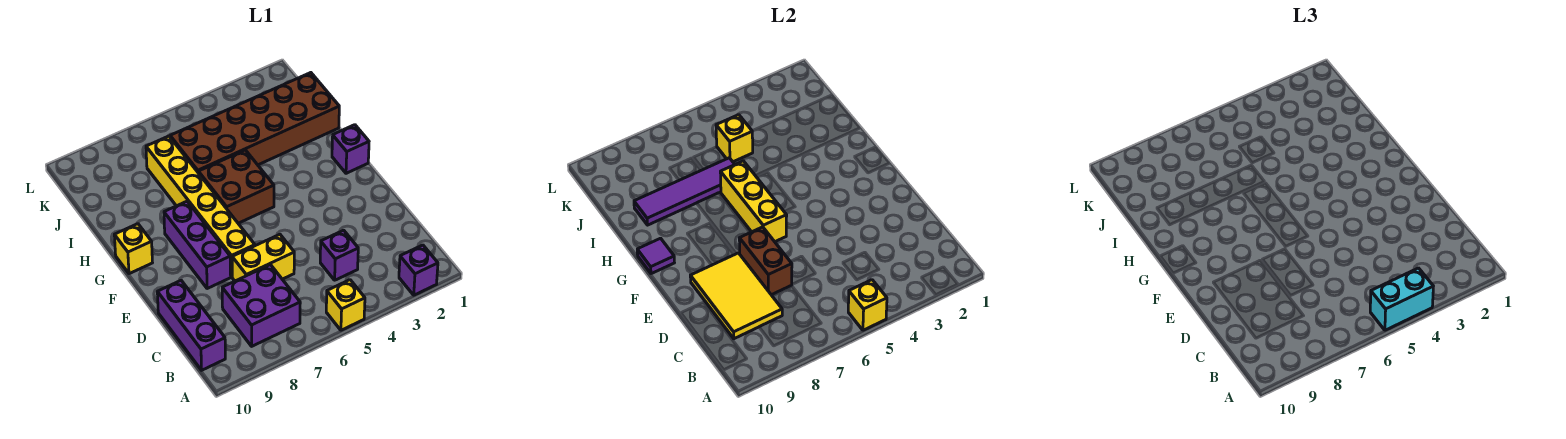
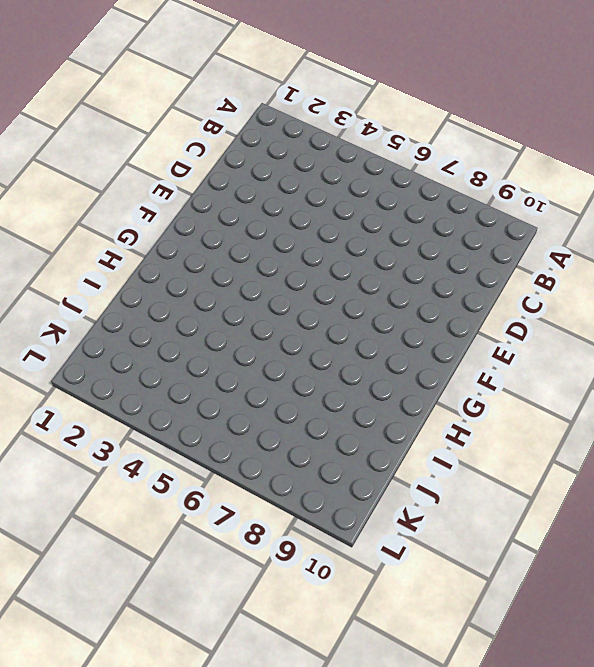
none -> purple 1x1 brick [399,245,438,295]
none -> yellow 1x1 brick [326,280,365,330]
none -> purple 2x2 brick [222,265,300,346]

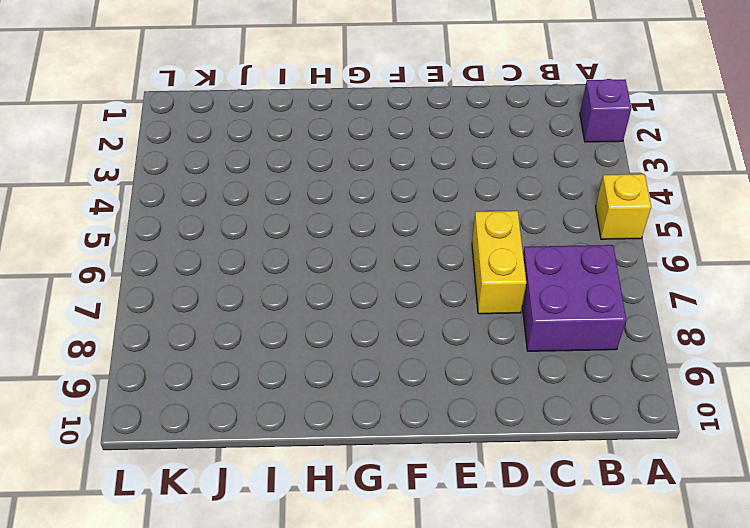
none -> purple 1x3 brick [157,281,225,370]
none -> purple 1x1 brick [320,230,358,280]
none -> yellow 1x6 brick [146,136,255,277]

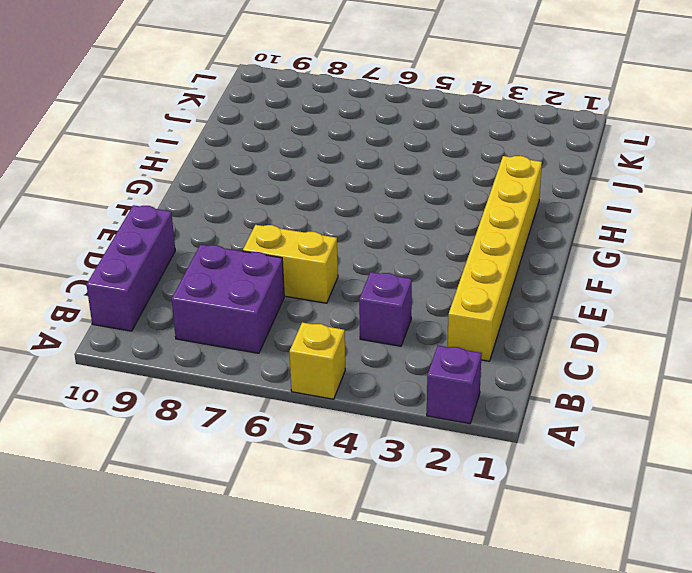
yellow 1x6 brick [448,156,542,361] -> yellow 1x6 brick moved to [146,136,255,277]
none -> purple 1x3 brick [164,201,231,289]
none -> purple 1x1 brick [332,125,369,173]
none -> brown 2x2 brick [198,150,274,223]

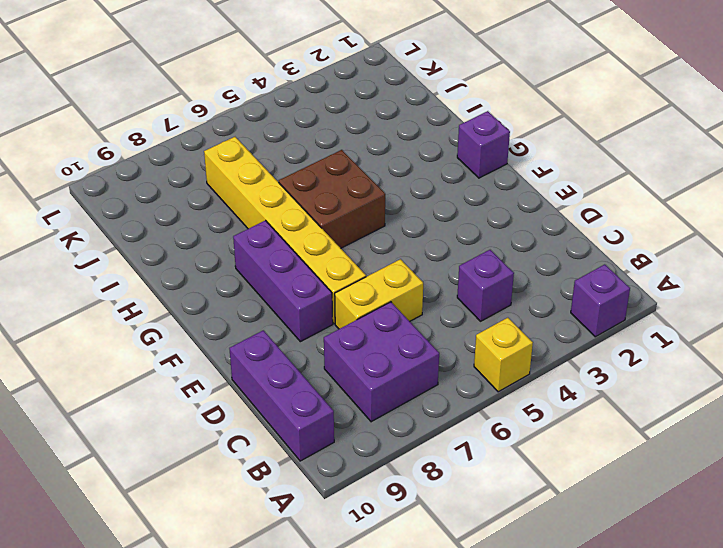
none -> yellow 1x1 brick [114,224,152,274]
none -> brown 2x6 brick [170,73,339,172]
none -> yellow 1x1 brick [848,280,887,330]

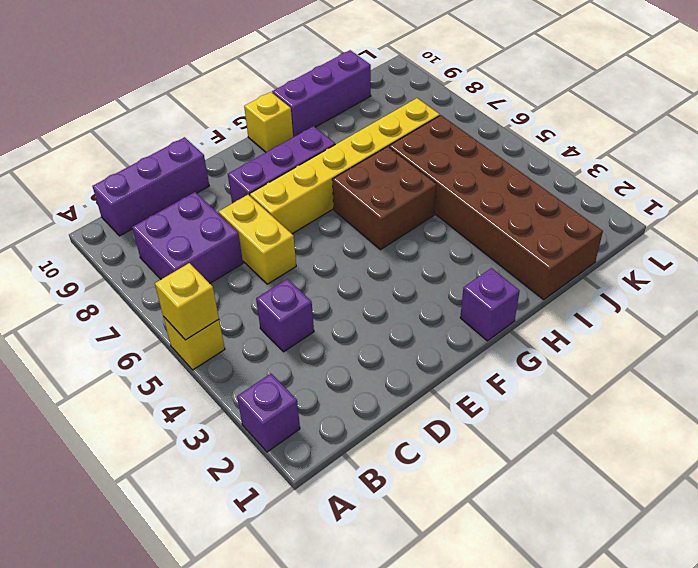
purple 1x3 brick [272,50,371,137] -> none
none -> yellow 2x3 tile [690,253,782,339]
none -> brown 1x2 brick [739,227,792,295]
none -> yellow 1x3 brick [720,161,787,242]

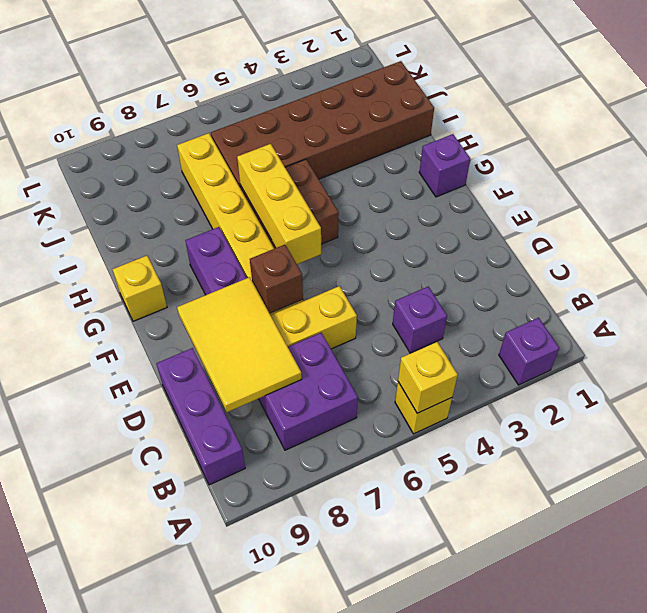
brown 1x1 brick [250,245,303,313] -> brown 1x2 brick [739,227,792,295]
none -> purple 1x1 tile [637,238,674,274]
none -> purple 1x4 tile [634,158,735,225]
none -> yellow 1x1 brick [716,115,753,162]

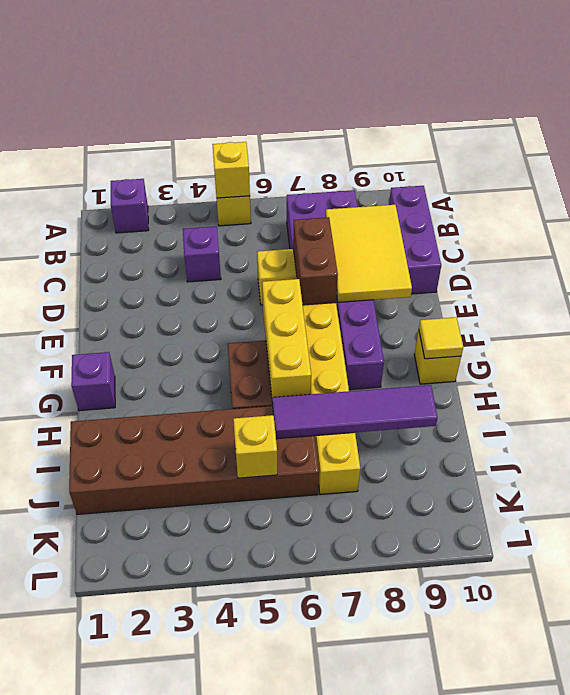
yellow 1x1 tile [419,317,463,359] -> purple 1x1 tile [637,238,674,274]
none -> cyan 1x2 brick [1370,268,1433,330]

